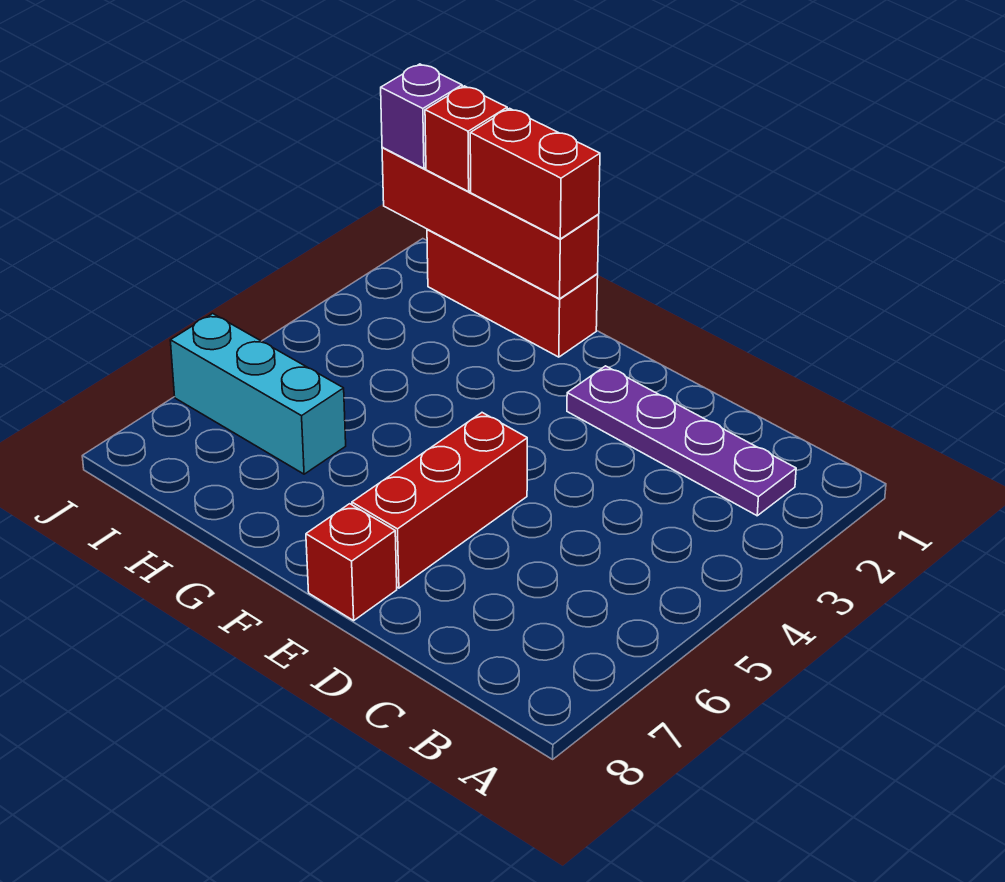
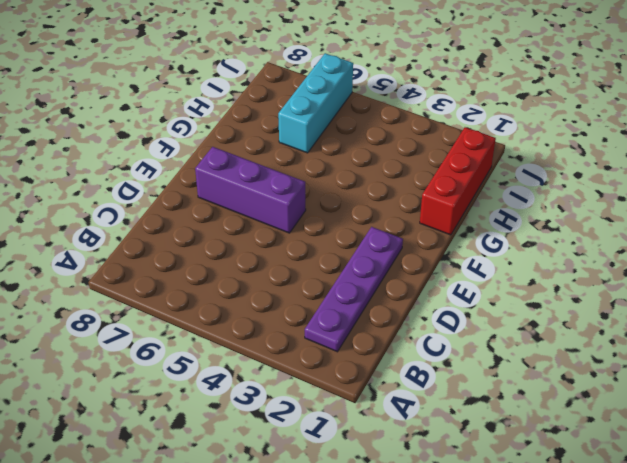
purple 1x3 brick [195,147,306,233] -> red 1x3 brick [352,413,527,588]
none -> red 1x1 brick [306,504,397,621]
none -> red 1x4 brick [382,148,599,299]

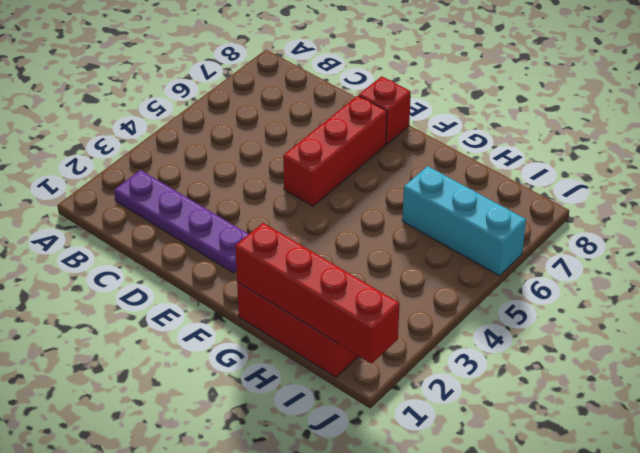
none -> red 1x2 brick [470,108,600,239]
none -> red 1x1 brick [425,86,507,192]

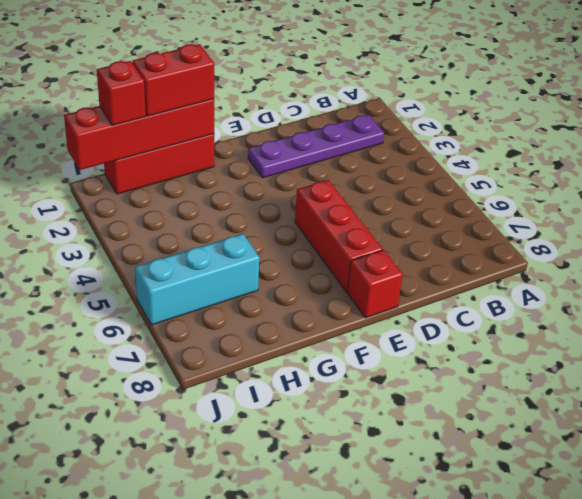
none -> purple 1x1 brick [381,64,462,168]

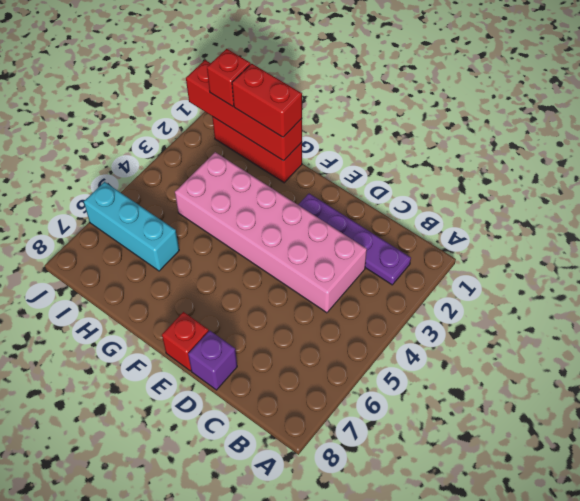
pink 2x6 brick [175,152,367,313] -> none
purple 1x1 brick [188,331,237,390] -> purple 1x1 brick moved to [381,64,462,168]
none -> red 1x3 brick [352,413,527,588]

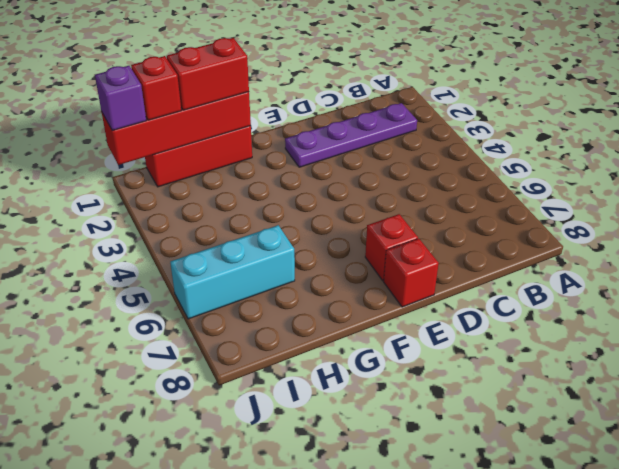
red 1x1 brick [365,214,418,281] -> red 1x3 brick [352,413,527,588]

